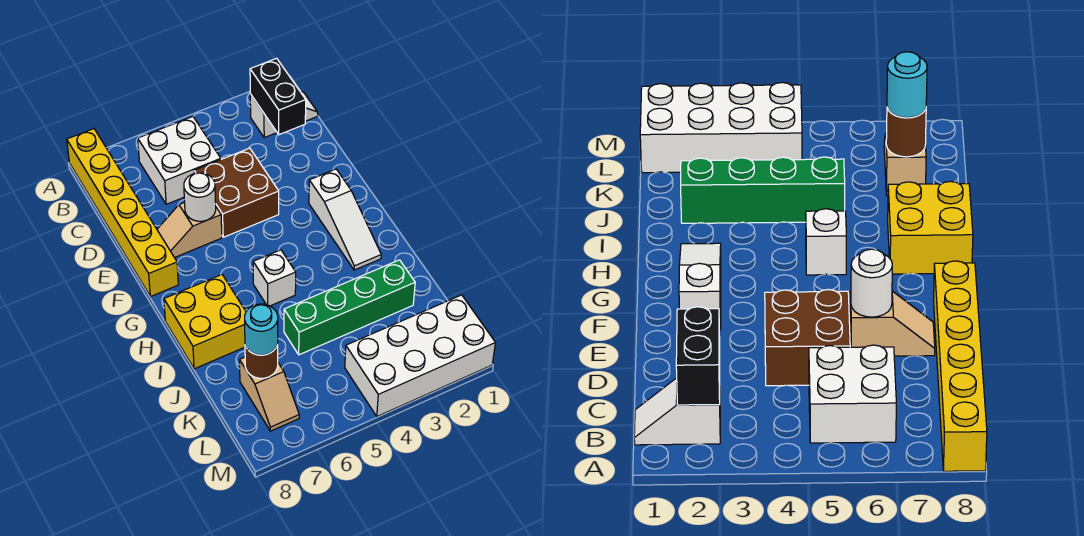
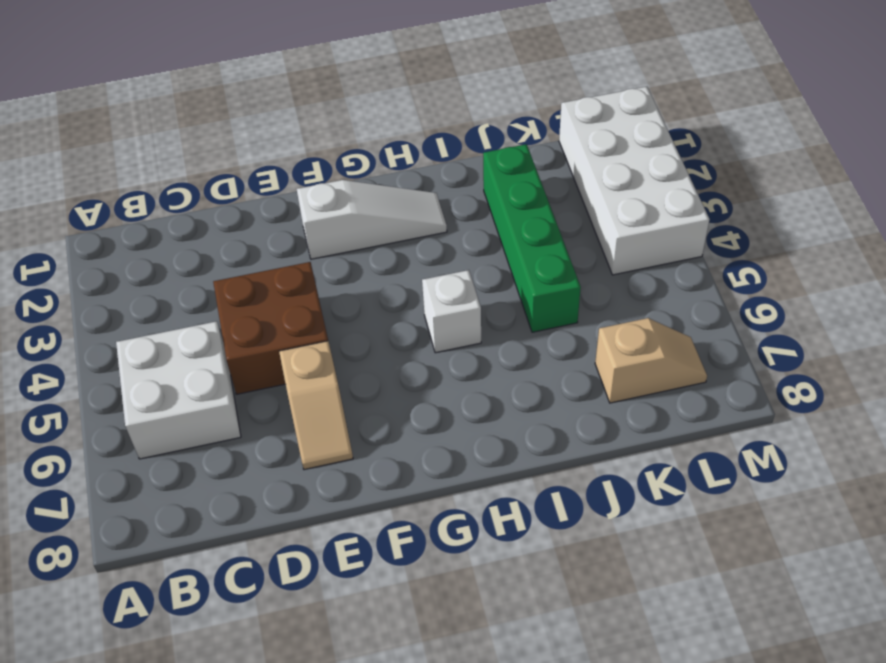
none -> yellow 1x6 brick [67,129,178,297]
none -> white 1x2 slope [250,91,318,138]
none -> yellow 2x2 brick [164,275,246,369]

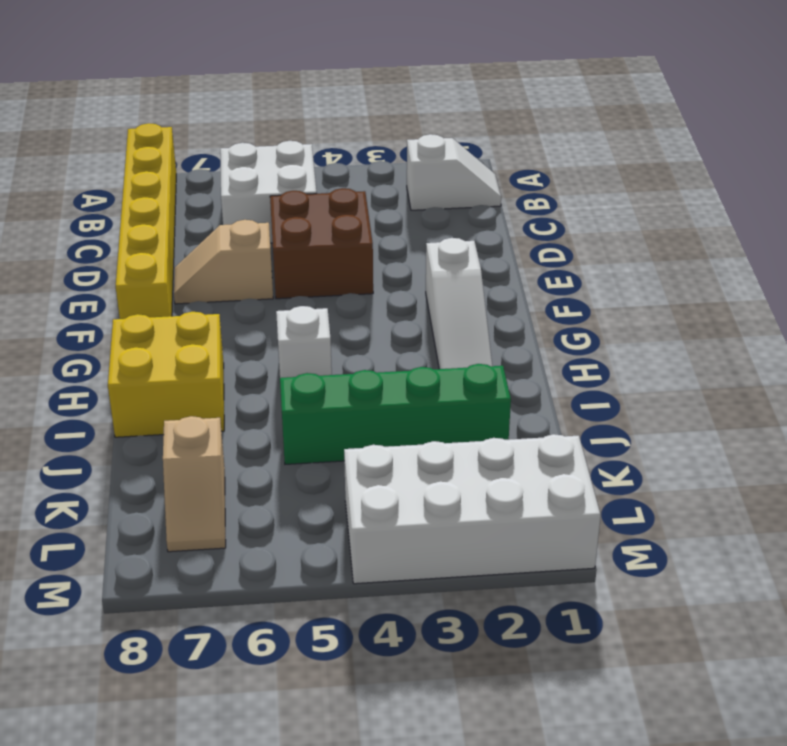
none -> black 1x2 brick [250,58,306,135]
none -> white 1x1 round brick [184,173,216,221]
none -> brown 1x1 round brick [245,345,278,378]

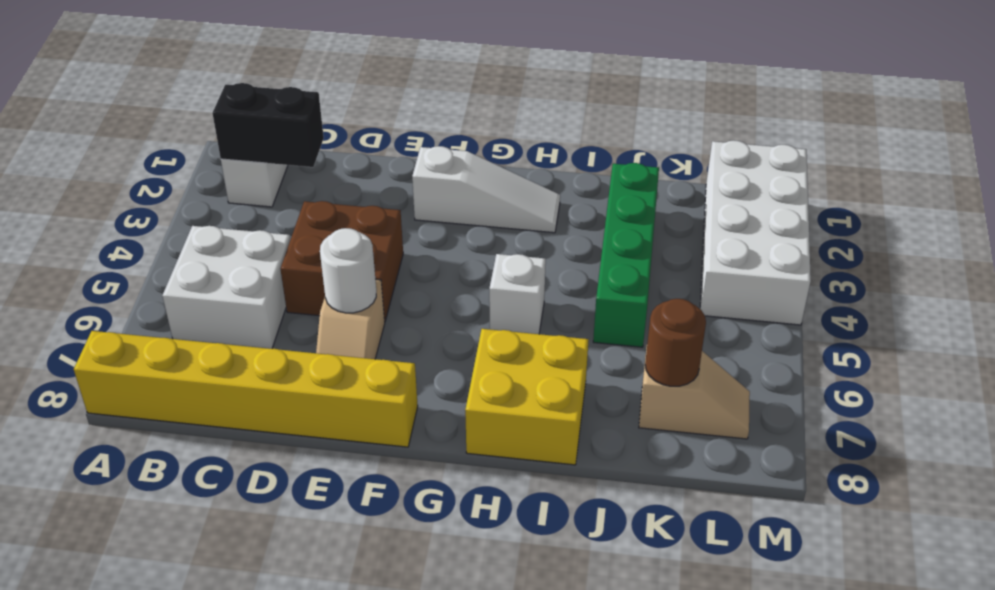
none -> cyan 1x1 round brick [245,304,278,355]

